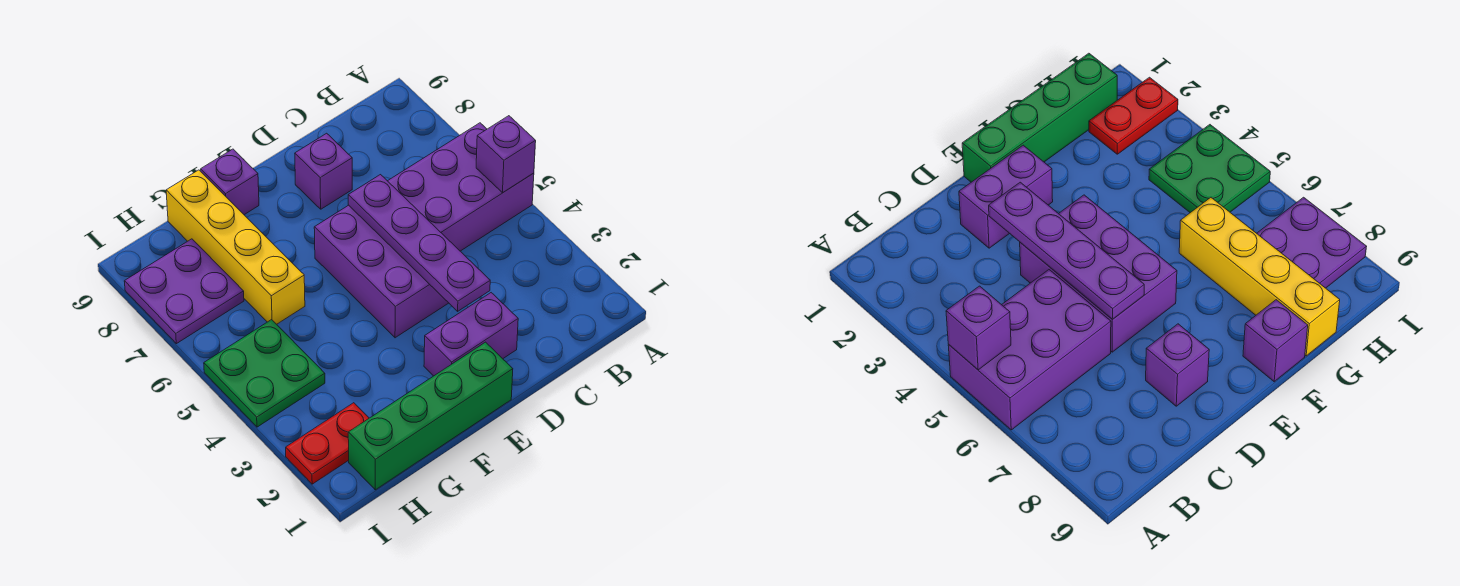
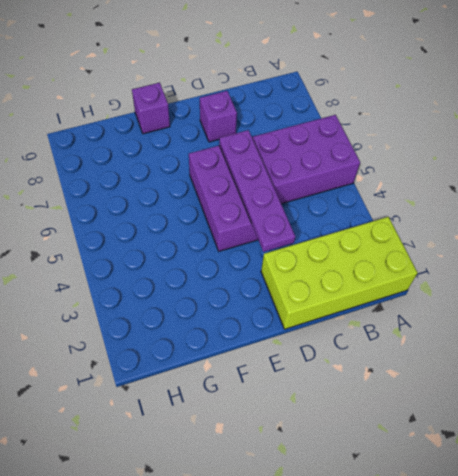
lime 2x4 brick [261,217,418,329] -> purple 1x2 brick [424,293,518,376]
none -> green 1x4 brick [348,342,513,490]
none -> yellow 1x4 brick [166,170,305,324]
none -> red 1x2 plate [286,403,369,484]

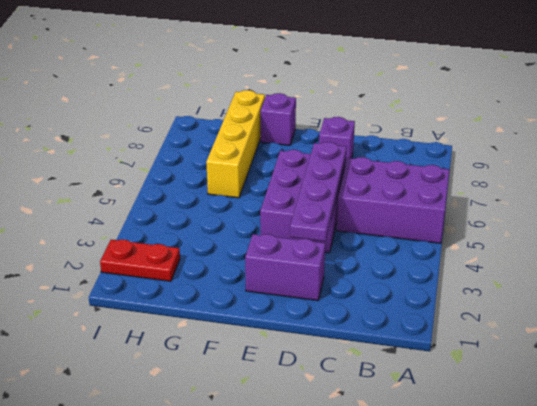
none -> green 1x4 brick [348,342,513,490]
none -> green 2x2 plate [204,320,325,427]
none -> purple 2x2 plate [124,239,244,344]

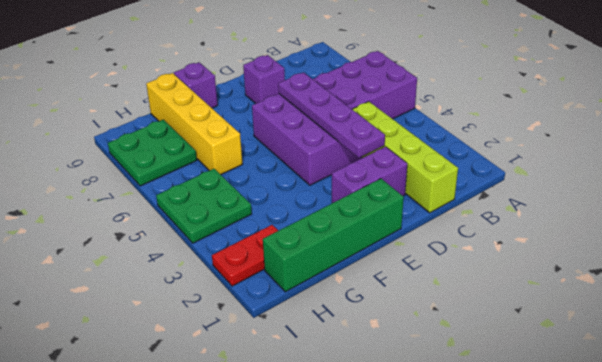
lime 1x4 brick [352,101,458,213] -> none
green 2x2 plate [108,120,197,186] -> purple 2x2 plate [124,239,244,344]
none -> purple 1x1 brick [476,116,536,193]

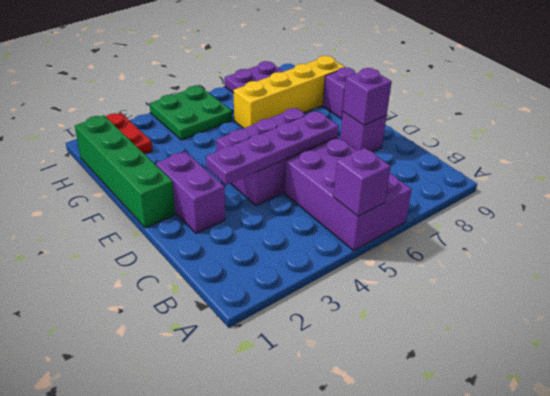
purple 1x1 brick [343,68,392,125] -> none

